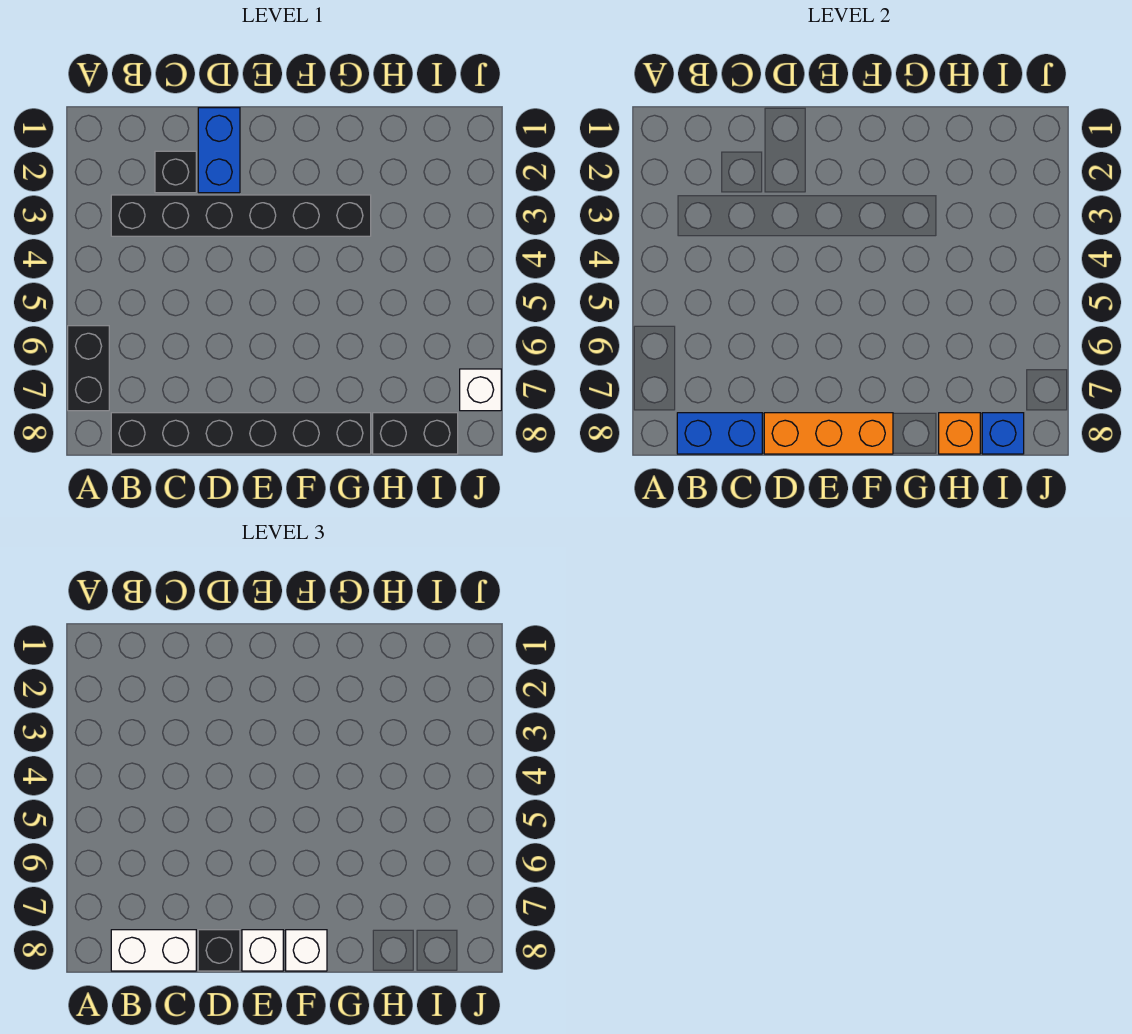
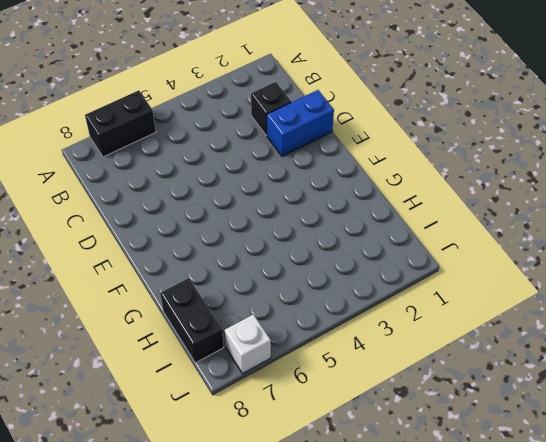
none -> black 1x6 brick [111,195,371,236]
none -> black 1x6 brick [111,413,371,454]
none -> blue 1x2 brick [677,413,762,454]

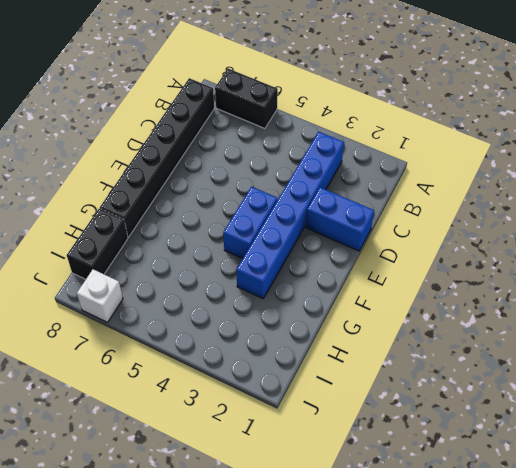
blue 1x6 brick [236,132,344,298] -> black 1x6 brick [111,195,371,236]
blue 1x2 brick [223,187,277,259] -> blue 1x2 brick moved to [677,413,762,454]
none -> black 1x1 brick [155,151,196,193]
none -> orange 1x3 brick [764,413,893,454]
none -> orange 1x1 brick [939,413,980,454]

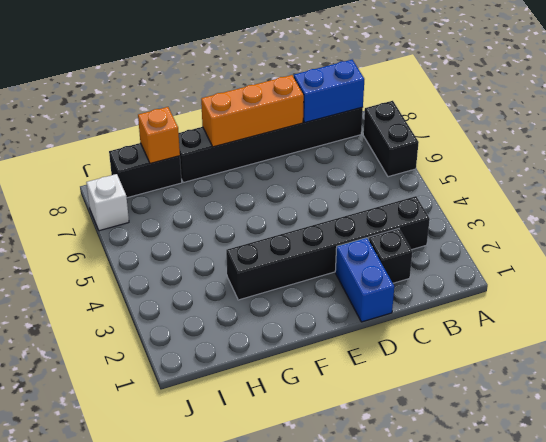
none -> blue 1x1 brick [982,413,1024,454]
none -> white 1x2 brick [111,930,196,971]
none -> black 1x1 brick [198,930,240,971]

